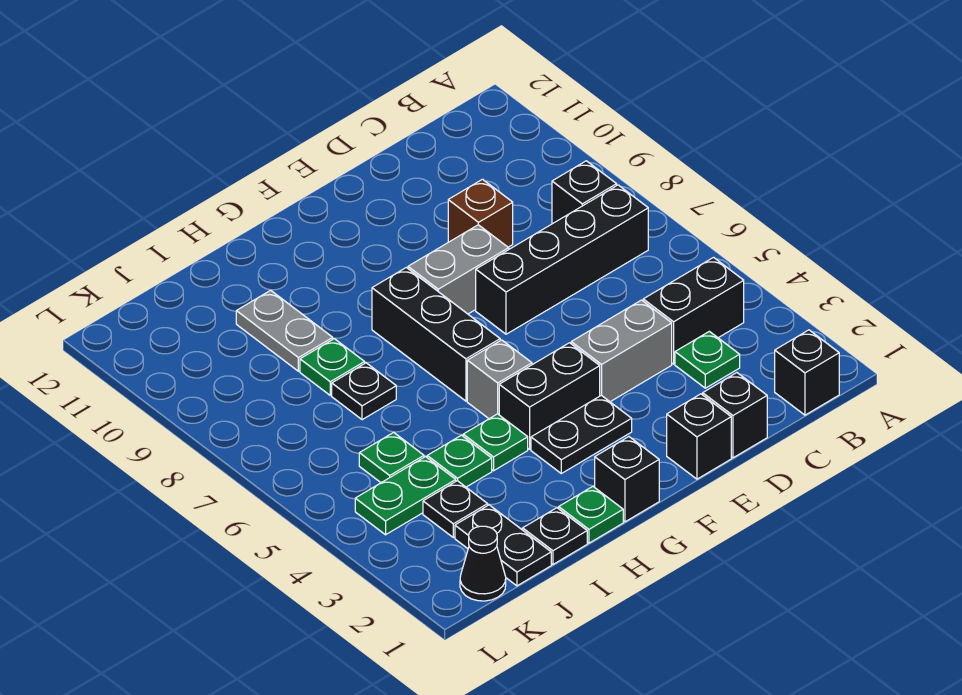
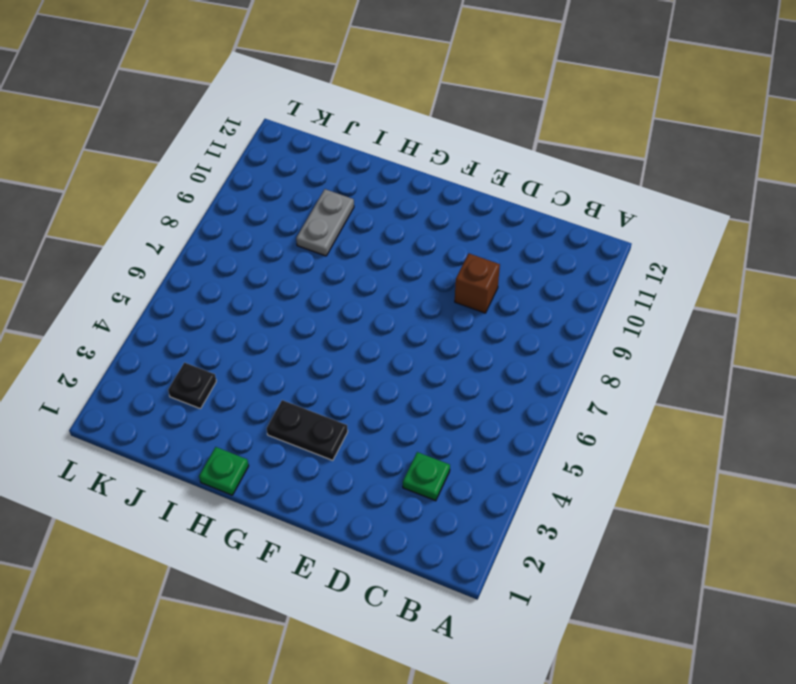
none -> black 1x1 brick [775,330,839,415]
none -> black 1x2 brick [643,258,744,364]
none -> black 1x4 brick [476,185,648,334]

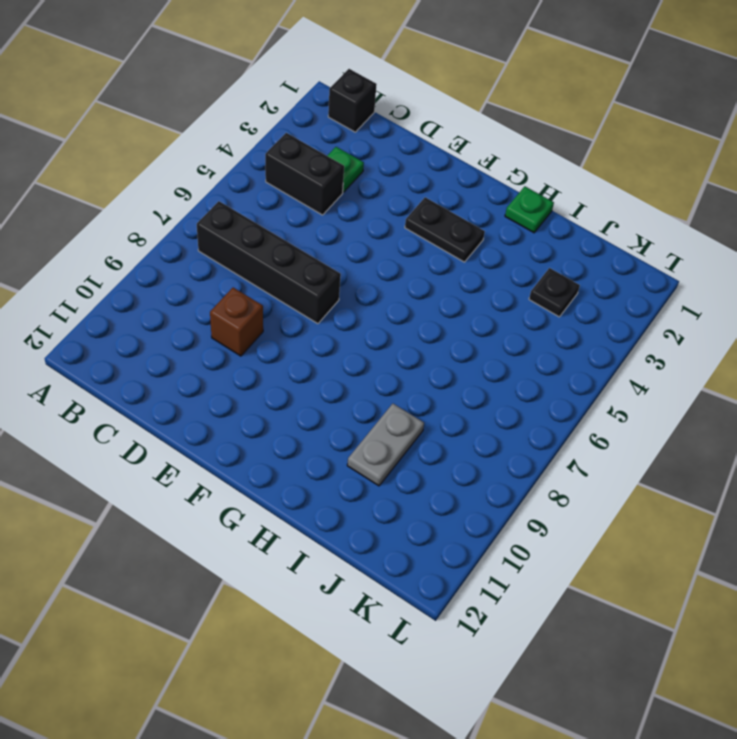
none -> black 1x1 brick [552,161,617,224]
none -> black 1x1 brick [703,373,767,458]
none -> grey 1x2 brick [571,300,672,402]

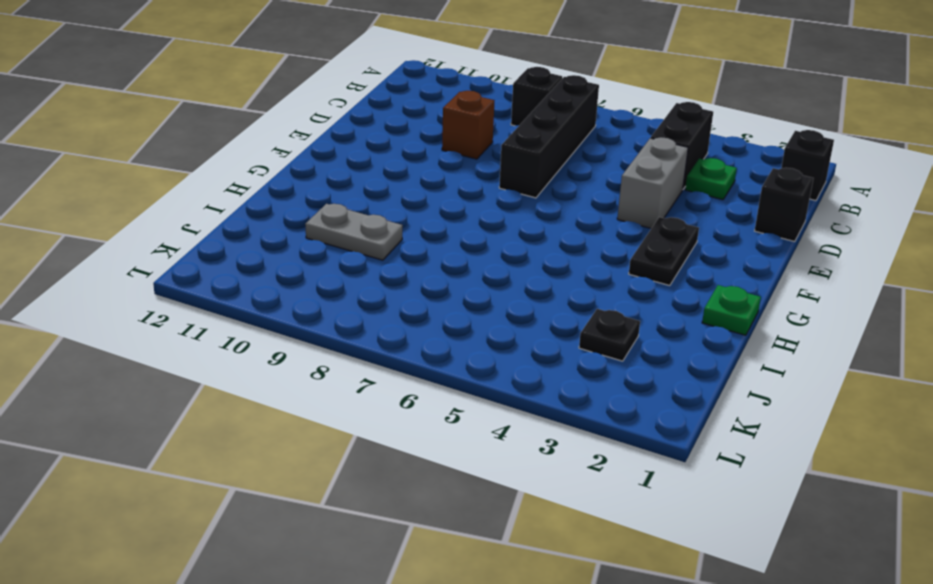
none -> black 1x1 brick [667,394,731,479]
none -> grey 1x2 brick [408,225,509,314]
none -> black 1x2 brick [499,343,600,449]

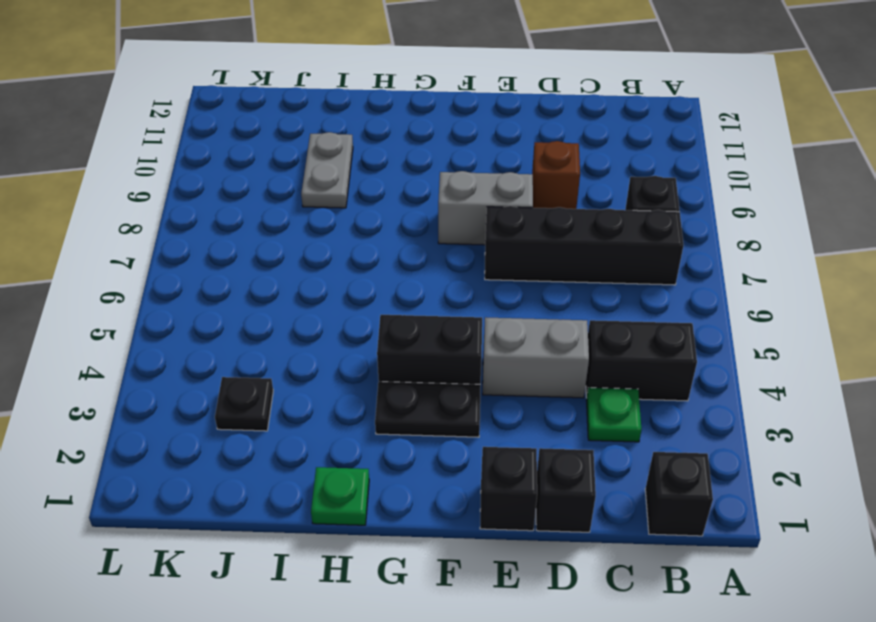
none -> black 1x1 brick [595,437,659,522]
none -> grey 1x1 brick [467,340,532,419]
none -> black 1x3 brick [372,268,500,401]

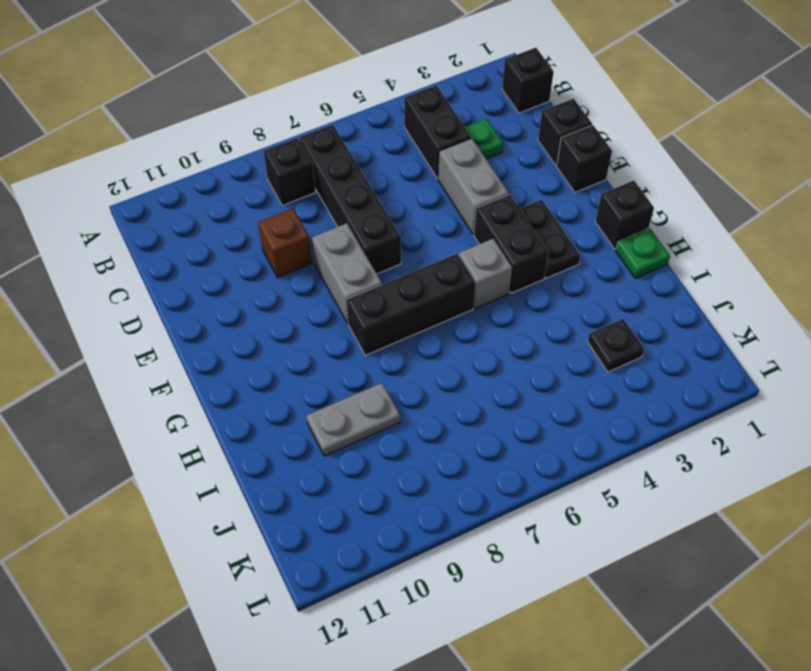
none -> green 1x1 plate [463,414,528,471]
none -> black 1x1 plate [523,508,587,564]
none -> green 1x1 plate [427,435,492,487]

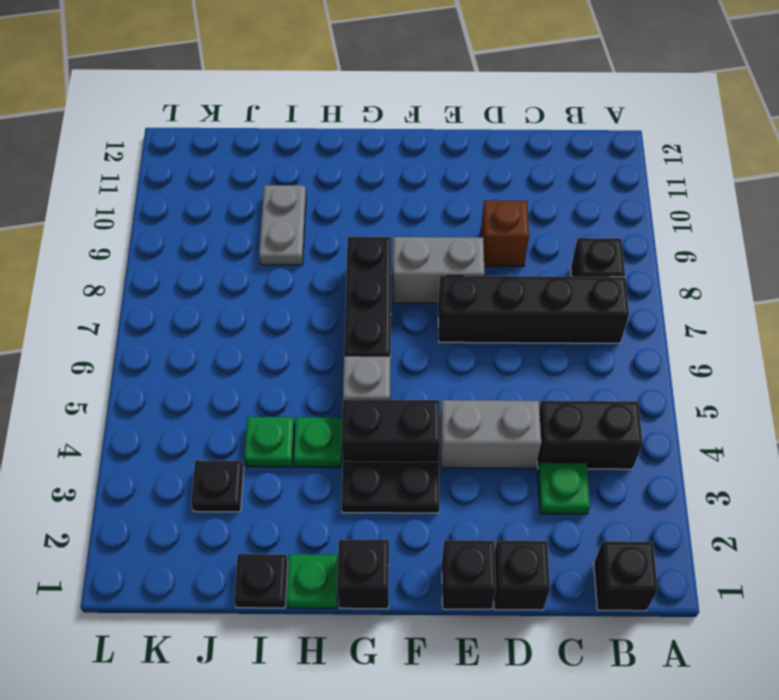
none -> black 1x1 plate [332,363,396,420]
none -> green 1x1 plate [300,339,365,395]
none -> black 1x2 plate [455,505,551,586]

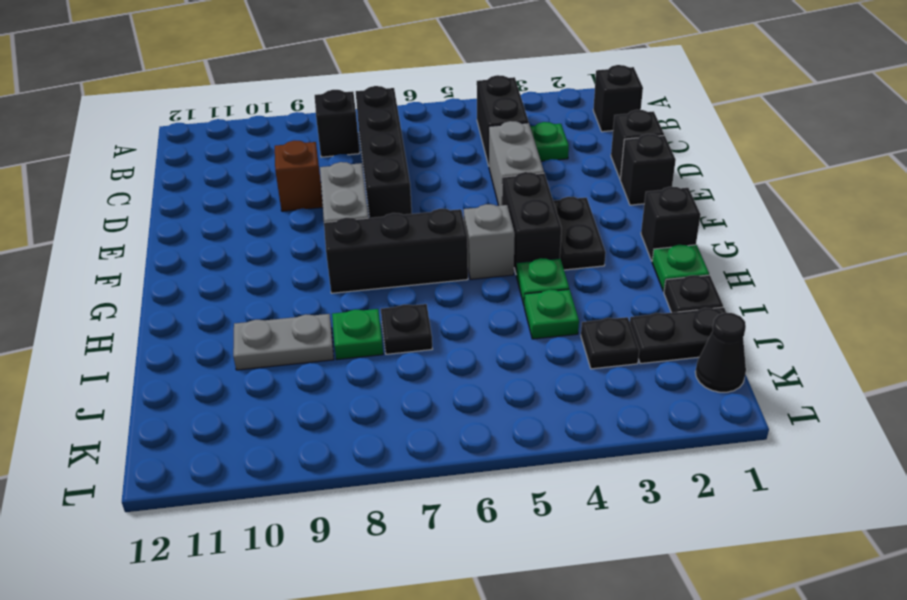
none -> green 1x2 plate [355,457,456,535]
none -> green 1x1 plate [359,432,424,483]

